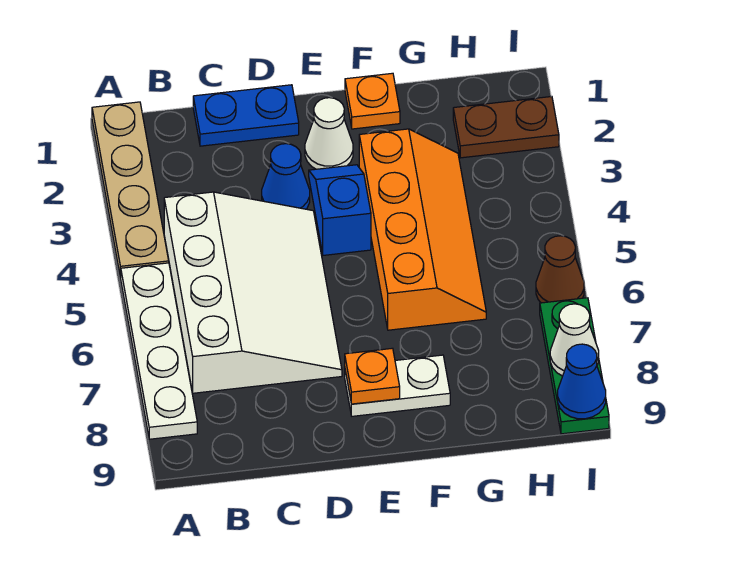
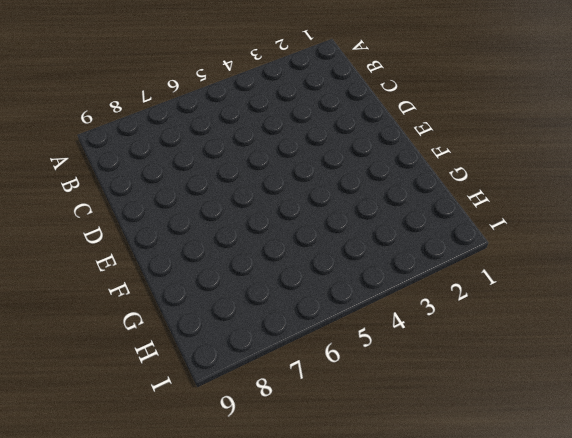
none -> tan 1x4 plate [92,102,169,278]
none -> white 1x4 plate [121,263,197,439]
none -> white 3x4 slope [164,192,342,393]

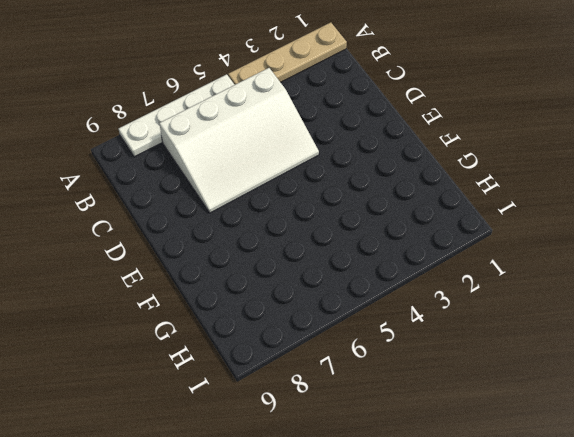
none -> blue 1x2 plate [193,85,299,146]
none -> blue 1x1 cone [262,144,310,209]
none -> white 1x1 cone [305,98,353,169]

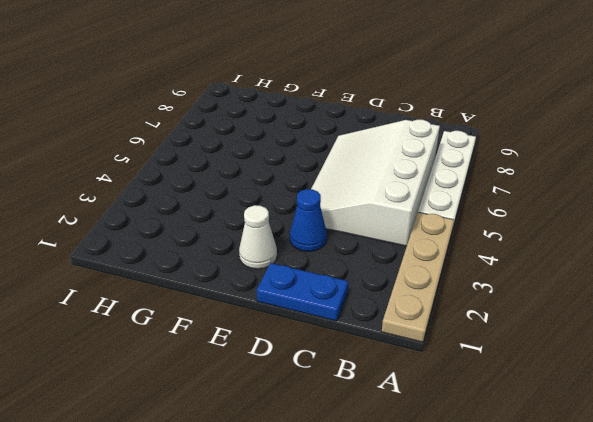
none -> blue 1x2 slope [309,165,371,255]
none -> white 1x2 plate [345,355,450,416]
none -> orange 1x1 plate [345,73,400,129]

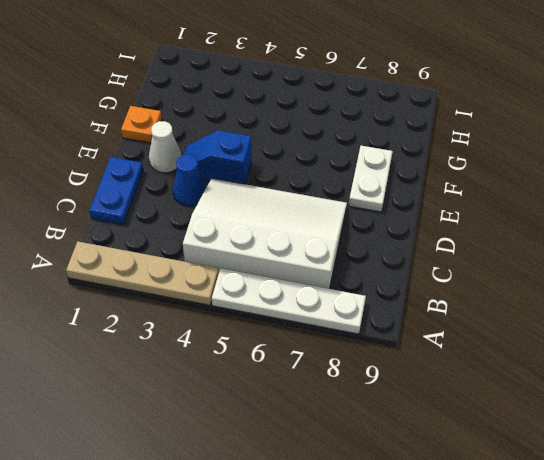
none -> orange 2x4 slope [359,129,486,330]
none -> brown 1x2 plate [453,97,559,158]
none -> brown 1x1 cone [536,236,584,303]

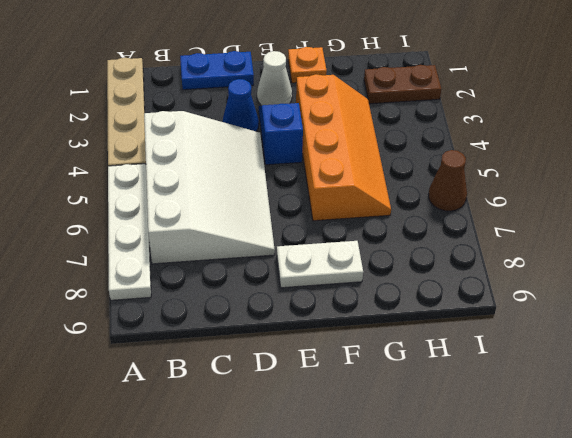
none -> green 1x3 plate [540,298,609,434]
none -> orange 1x1 plate [345,348,400,404]
none -> white 1x1 cone [550,304,599,376]

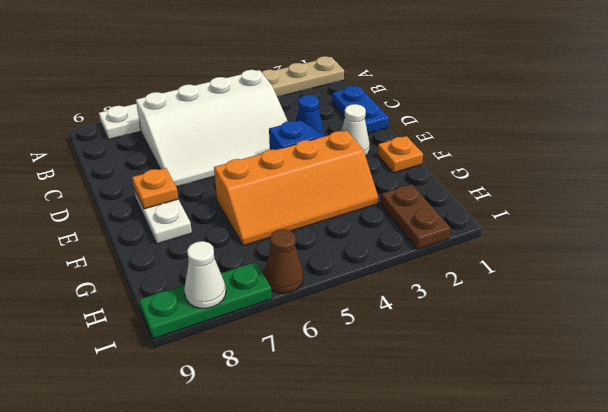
none -> blue 1x1 cone [558,344,606,419]

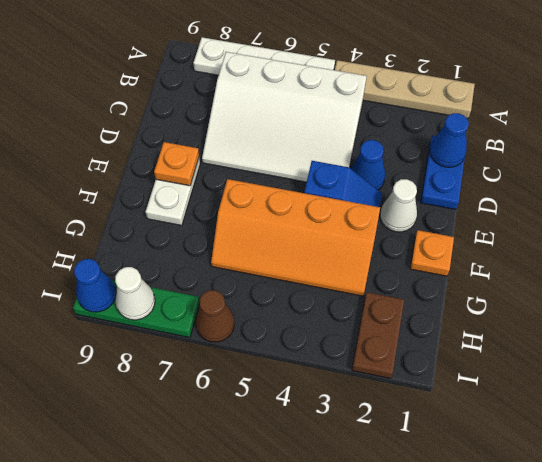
blue 1x1 cone [430,113,469,167] -> none

